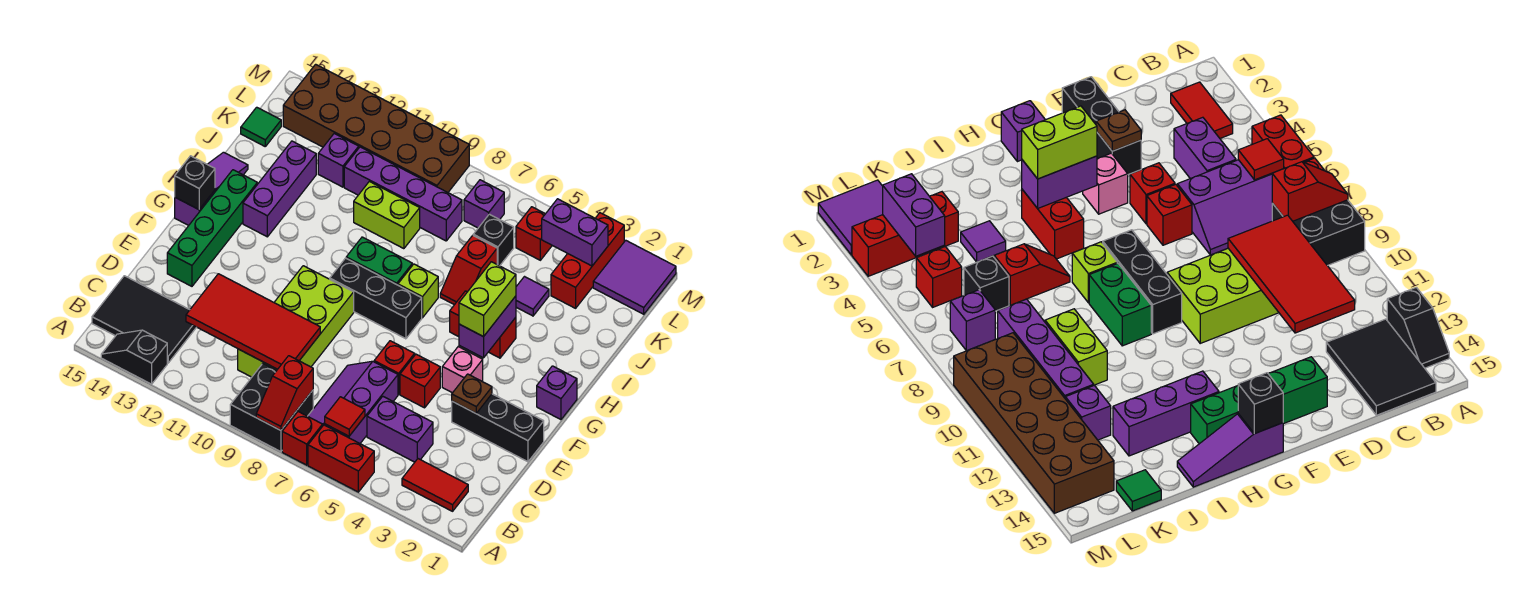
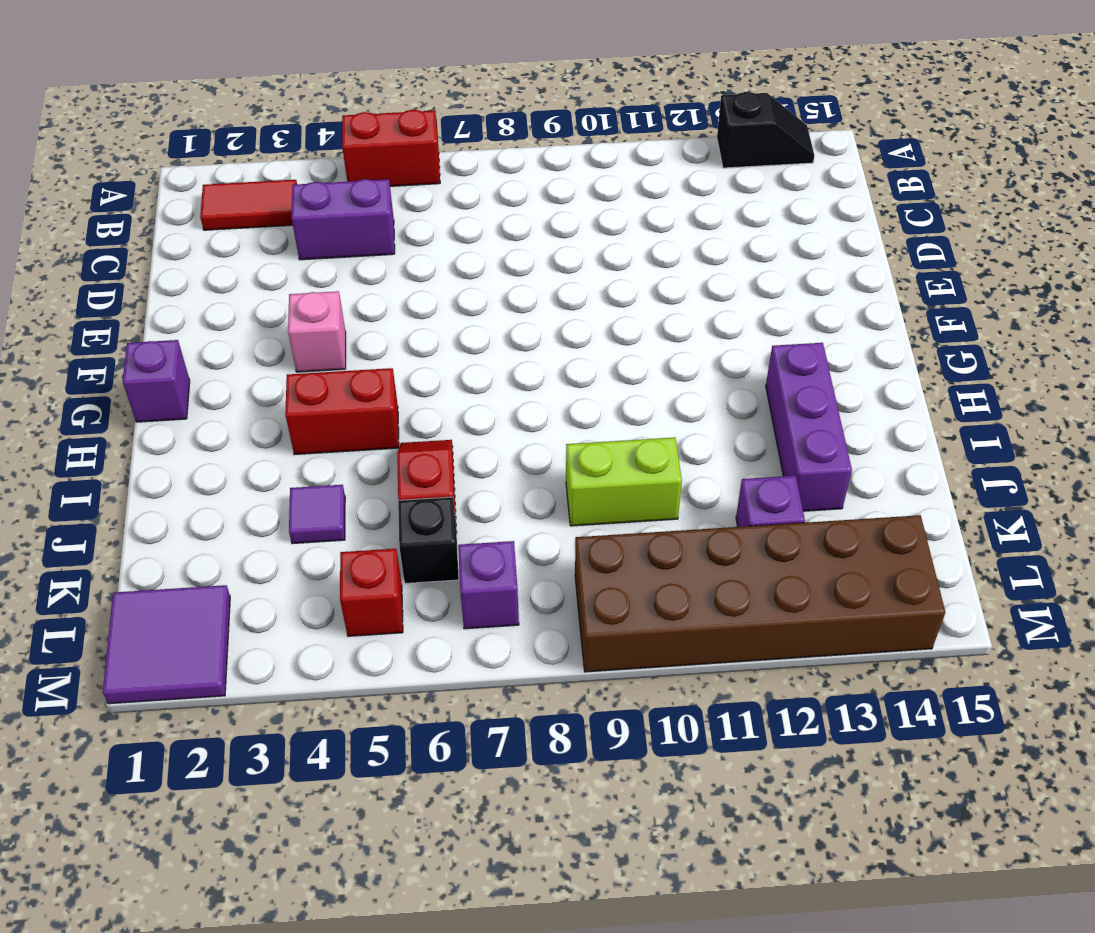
none -> red 1x1 brick [282,412,323,465]
none -> black 2x2 brick [230,364,313,452]
none -> purple 2x3 slope [308,361,398,443]
none -> black 2x3 tile [92,276,196,363]

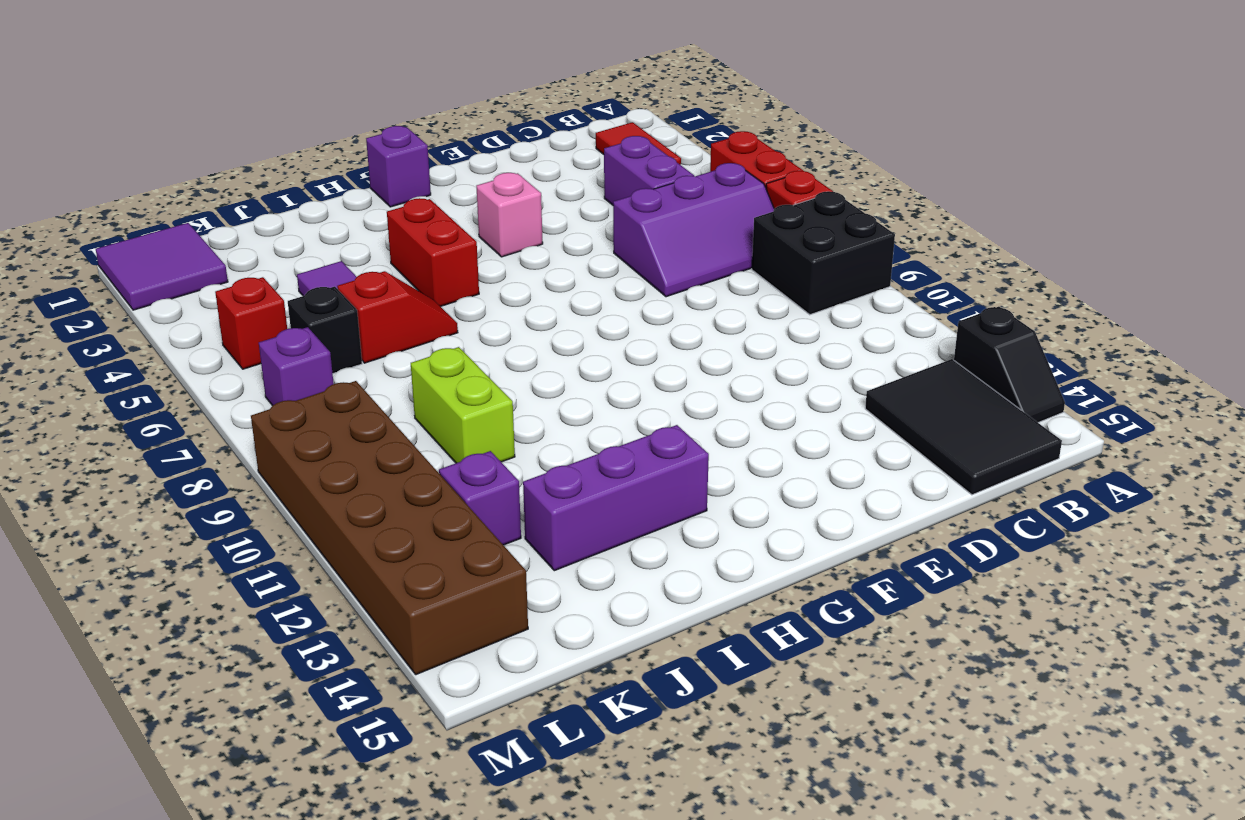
none -> lime 2x4 brick [238,266,354,377]
none -> black 1x3 brick [452,394,544,462]
none -> red 1x1 brick [400,354,440,408]
none -> red 1x1 brick [374,341,415,394]

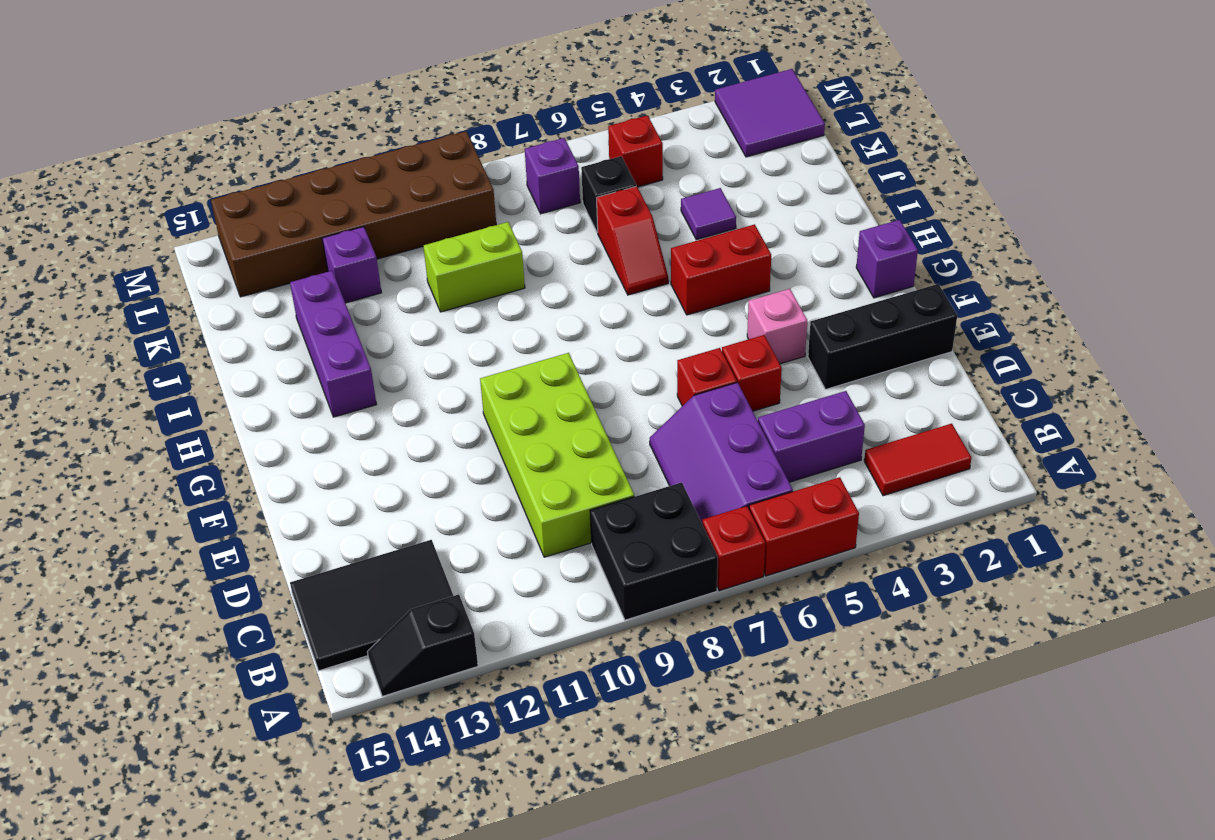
none -> green 1x4 brick [167,170,257,286]
none -> black 1x3 brick [330,258,422,339]
none -> purple 1x3 slope [175,152,248,226]
none -> lime 1x1 brick [398,264,438,318]

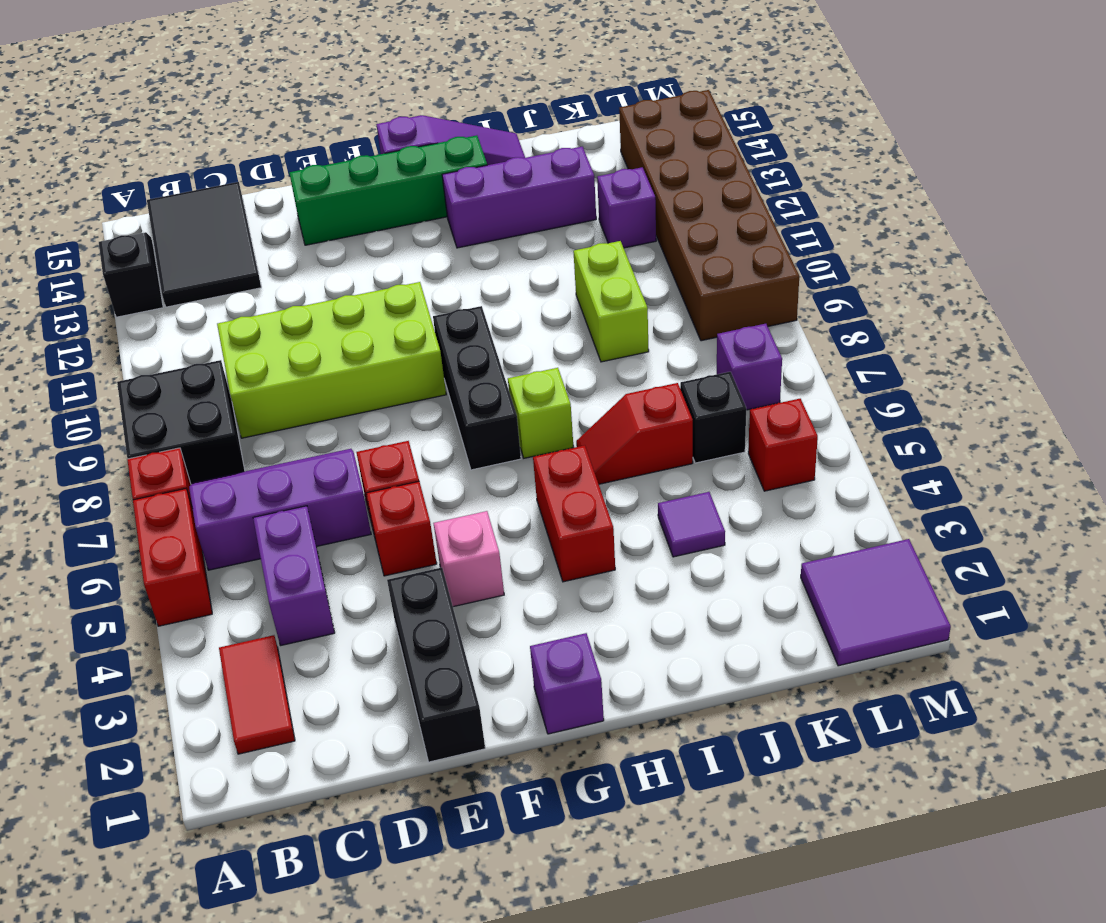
none -> green 1x2 brick [346,237,412,285]
none -> red 1x3 brick [551,213,624,308]
none -> purple 1x4 brick [344,147,462,241]
none -> green 1x1 tile [241,107,281,146]

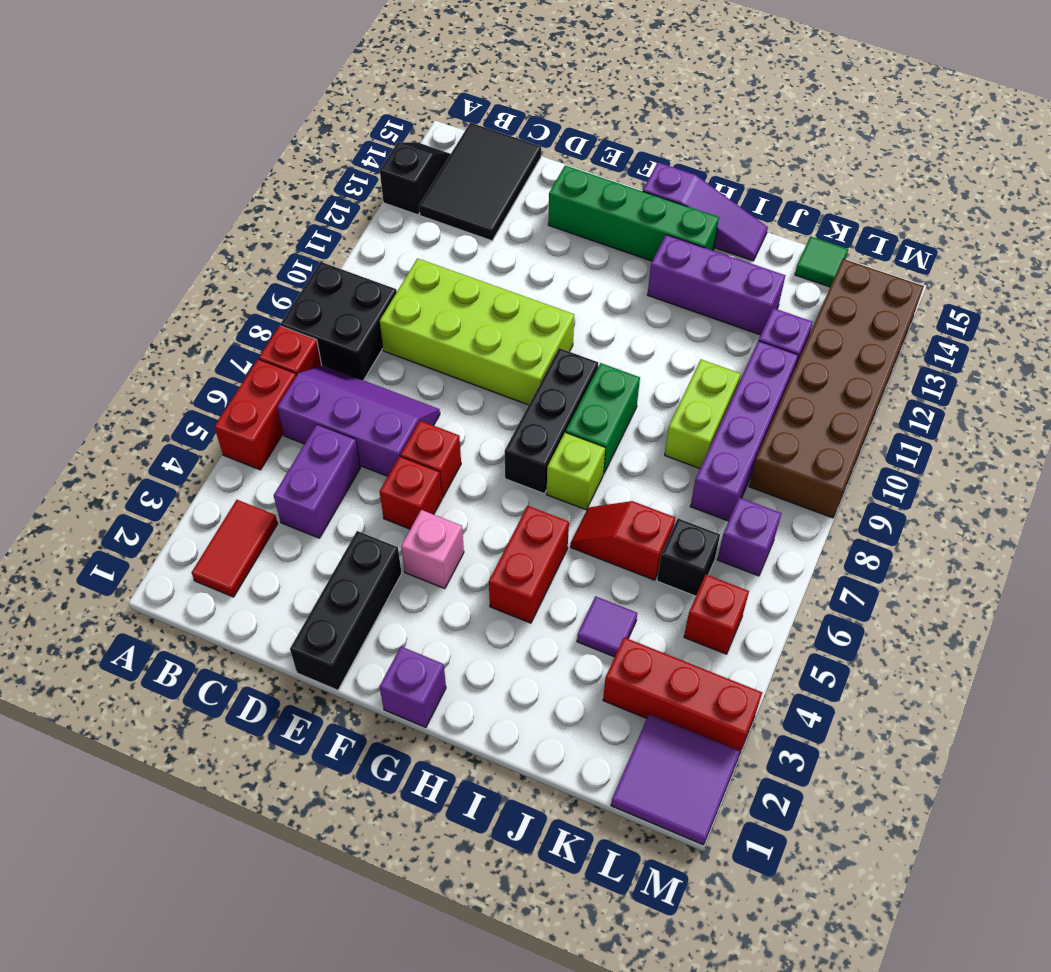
none -> red 1x2 slope [256,356,313,430]
none -> red 1x1 tile [325,397,365,436]
none -> red 2x4 tile [186,274,320,369]
none -> brown 1x1 plate [452,374,492,413]

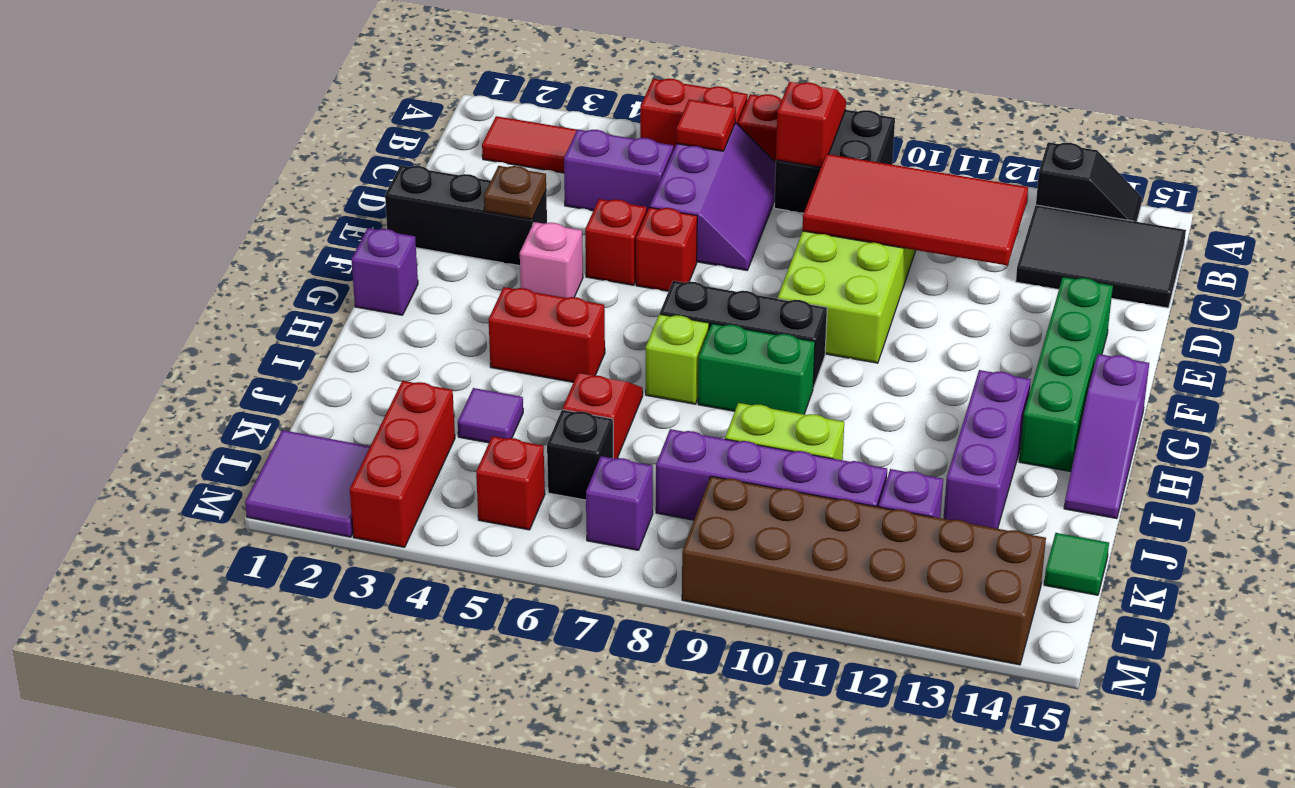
none -> purple 1x2 brick [459,296,516,358]
none -> black 1x1 brick [175,156,215,210]
none -> purple 1x2 brick [542,199,608,266]
none -> lime 1x2 brick [459,262,516,337]

